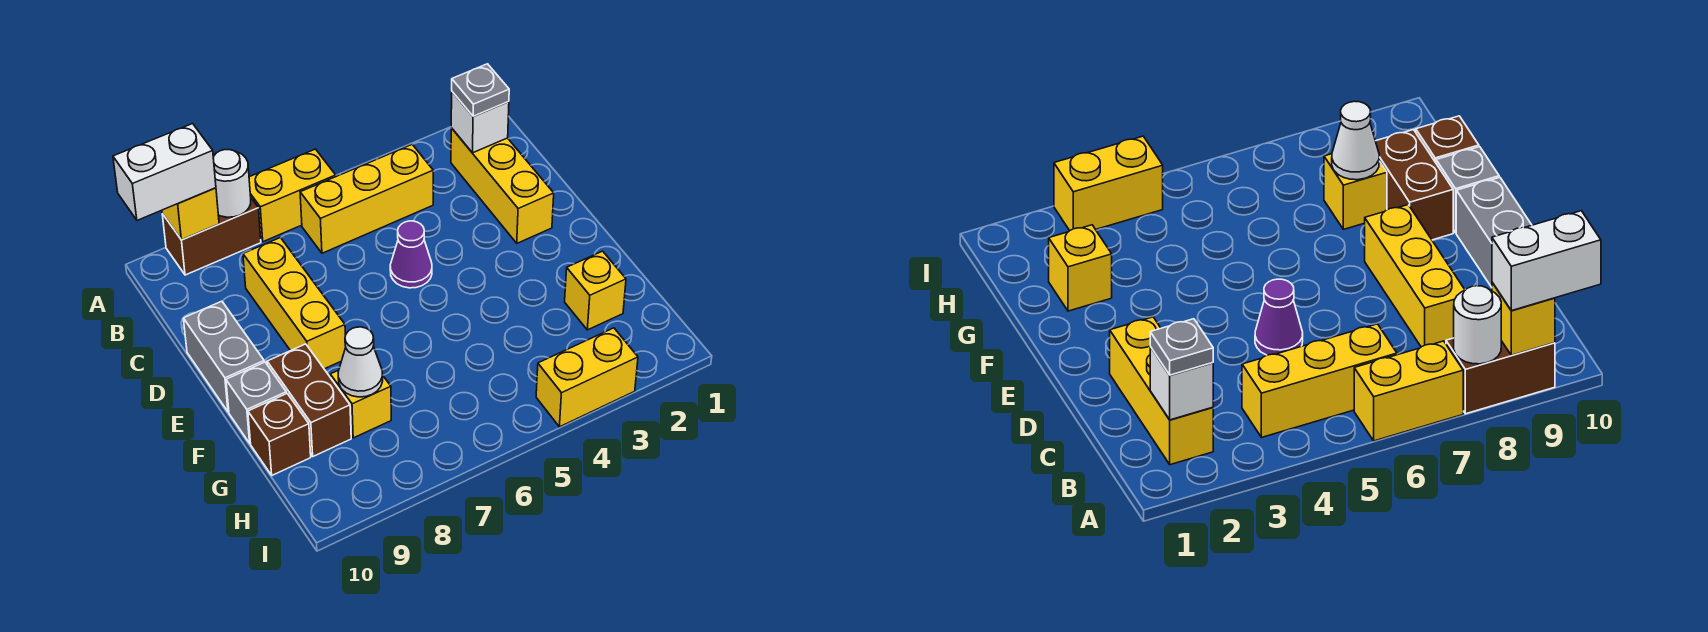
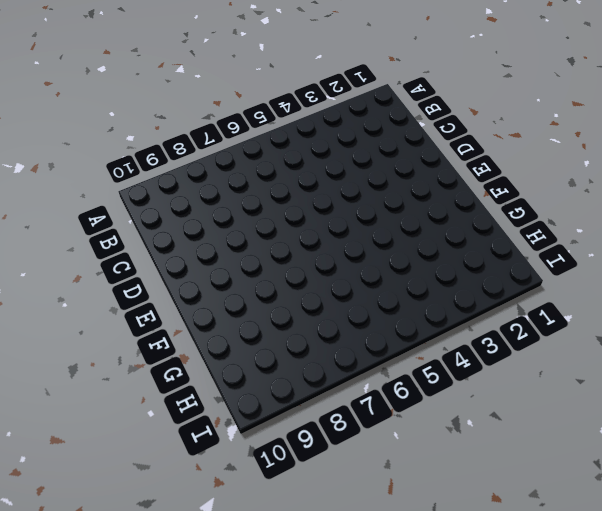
none -> yellow 1x2 brick [249,149,336,242]
none -> brown 1x2 brick [162,198,261,275]
none -> yellow 1x3 brick [451,128,554,243]

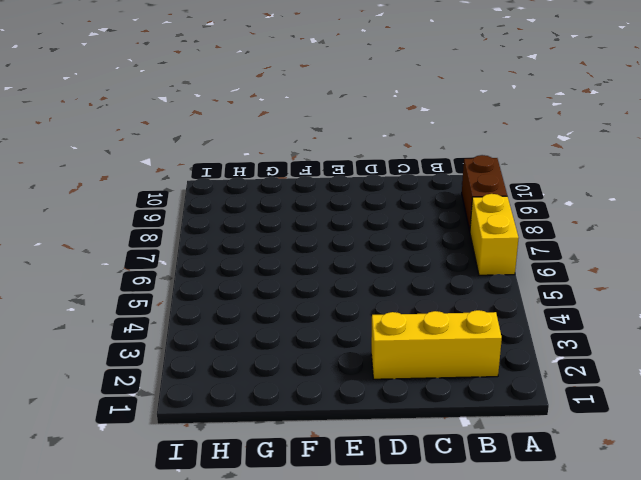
none -> yellow 1x3 brick [300,145,433,253]
none -> yellow 1x3 brick [243,238,346,369]
none -> purple 1x1 cone [390,221,432,288]

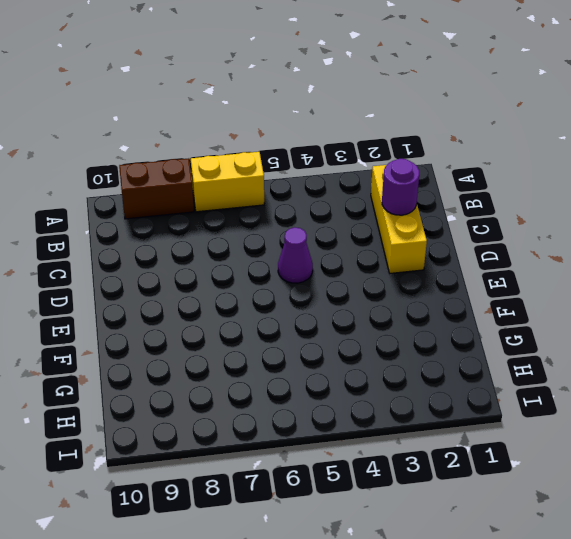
purple 1x1 round brick [382,159,419,215] -> none
none -> yellow 1x3 brick [300,145,433,253]
none -> yellow 1x3 brick [243,238,346,369]
none -> grey 1x2 brick [183,301,264,412]

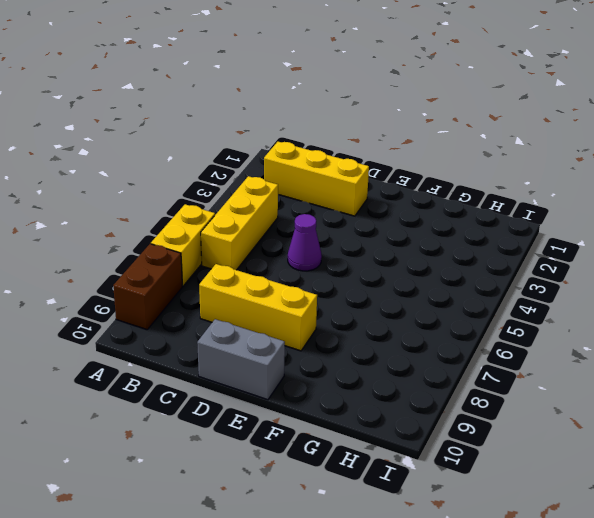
none -> brown 1x2 brick [267,344,351,456]
none -> grey 1x1 brick [226,362,286,443]
none -> yellow 1x1 brick [565,251,626,330]

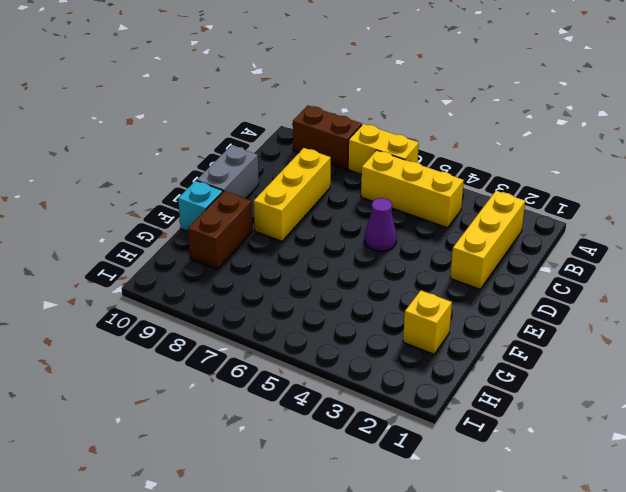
cyan 1x1 brick [178,181,223,231] -> grey 1x1 brick [226,362,286,443]
none -> yellow 1x1 brick [330,370,391,438]
none -> brown 1x1 brick [248,394,311,475]
none -> yellow 1x2 brick [536,328,638,427]

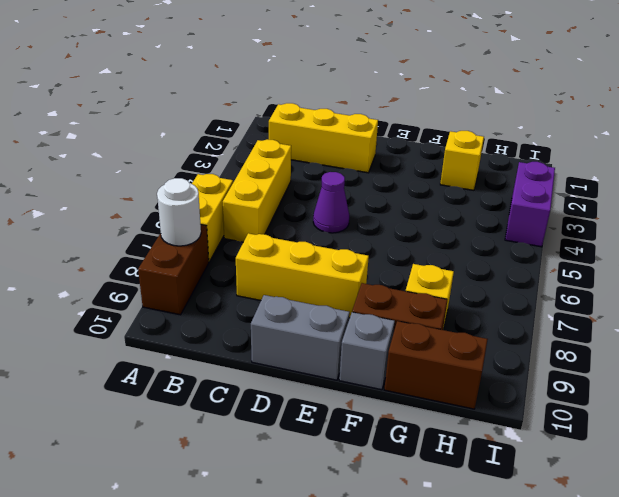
brown 1x2 brick [384,321,488,409] -> brown 1x1 brick [248,394,311,475]
purple 1x2 brick [505,162,555,247] -> yellow 1x2 brick [536,328,638,427]
none -> yellow 1x1 brick [162,188,219,240]
none -> white 1x1 brick [451,92,509,153]
none -> white 1x1 cone [338,327,383,397]

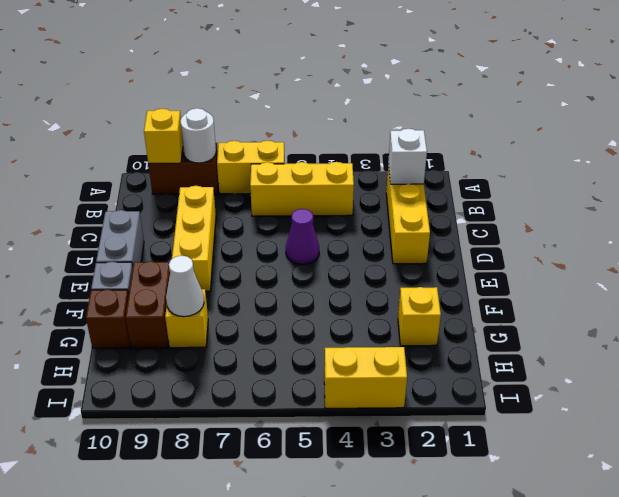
none -> white 1x2 brick [113,124,216,220]
none -> grey 1x1 plate [452,64,509,116]

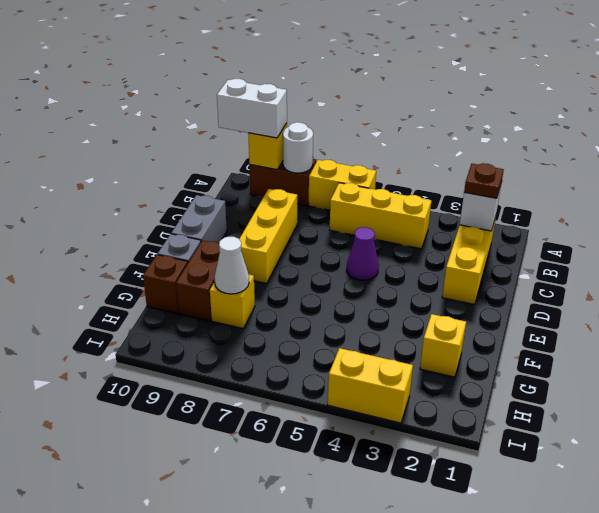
brown 1x1 plate [464,163,504,198] -> grey 1x1 plate [452,64,509,116]

